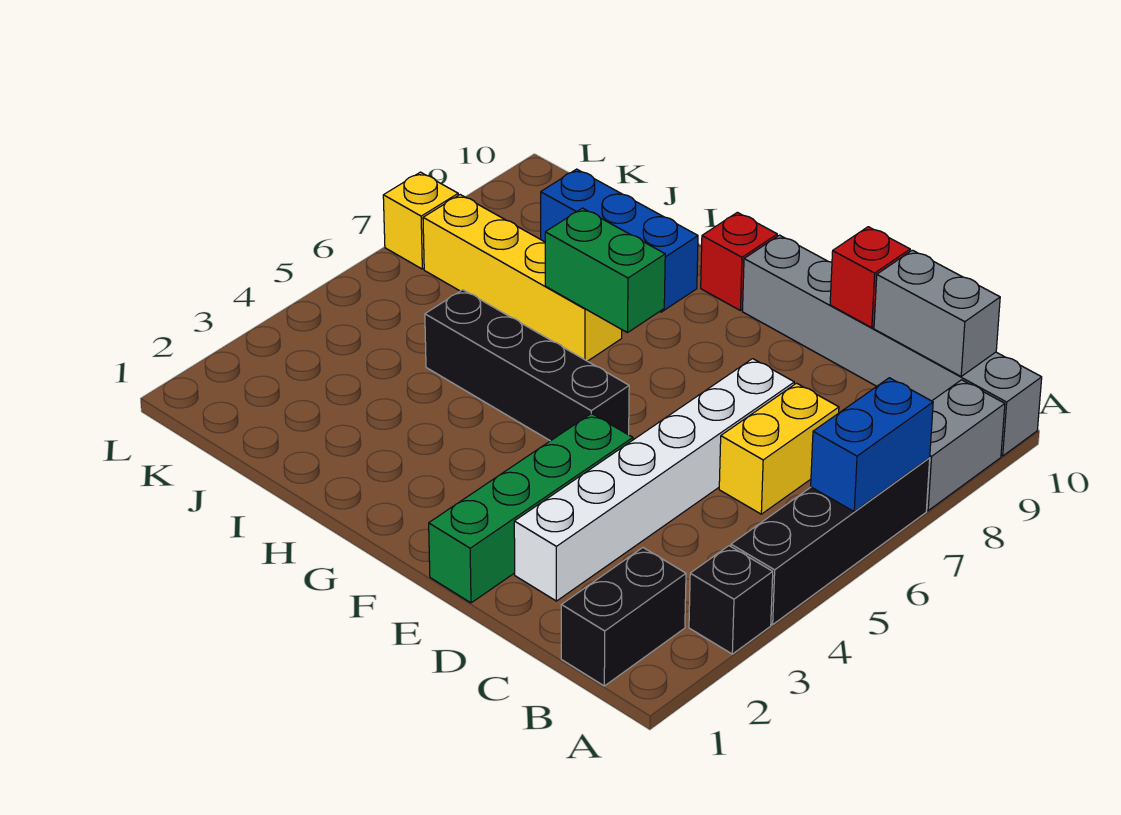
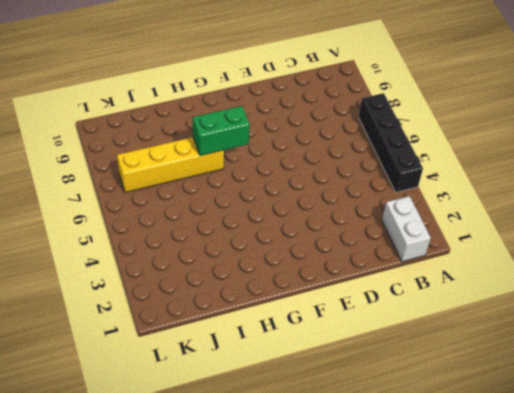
white 1x2 brick [382,196,431,262] -> black 1x2 brick [561,548,686,686]
none -> black 1x1 brick [689,546,773,654]
none -> grey 1x2 brick [927,380,1005,511]
none -> grey 1x6 brick [743,235,1042,456]

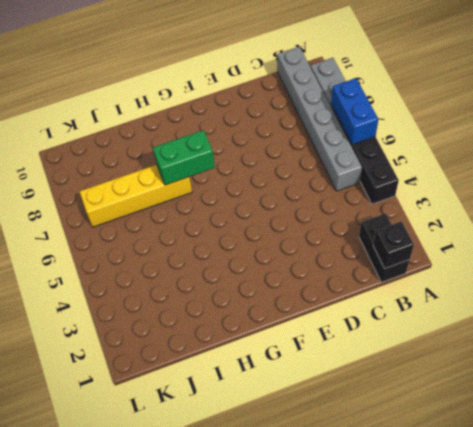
black 1x1 brick [373,221,414,268] -> black 1x1 brick moved to [689,546,773,654]
grey 1x6 brick [277,47,362,191] -> grey 1x6 brick turned to [743,235,1042,456]
none -> yellow 1x2 brick [719,383,839,514]
none -> white 1x6 brick [514,359,794,601]
none -> green 1x4 brick [429,413,633,603]

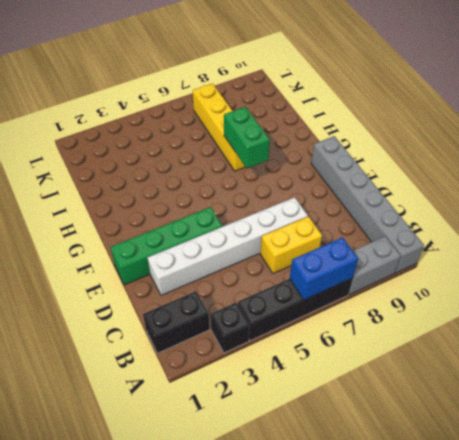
none -> black 1x4 brick [425,290,629,441]
none -> red 1x1 brick [701,212,777,311]
none -> blue 1x3 brick [541,169,698,312]

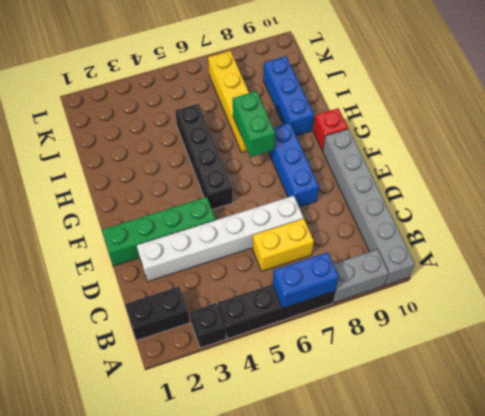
blue 1x3 brick [268,123,319,207] -> none
none -> yellow 1x1 brick [383,172,458,269]
none -> grey 1x2 brick [874,250,1000,376]
none -> red 1x1 brick [830,227,910,328]

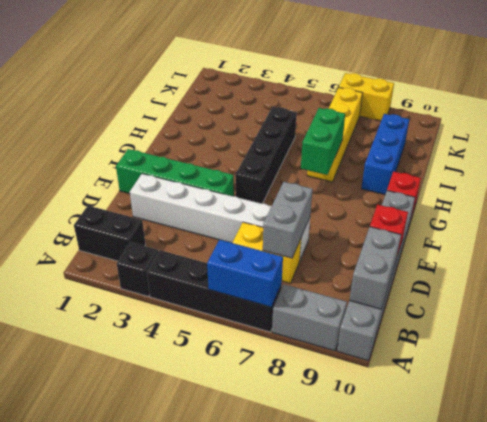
grey 1x2 brick [263,182,313,258] -> none
yellow 1x2 brick [339,73,394,121] -> yellow 1x1 brick [383,172,458,269]

